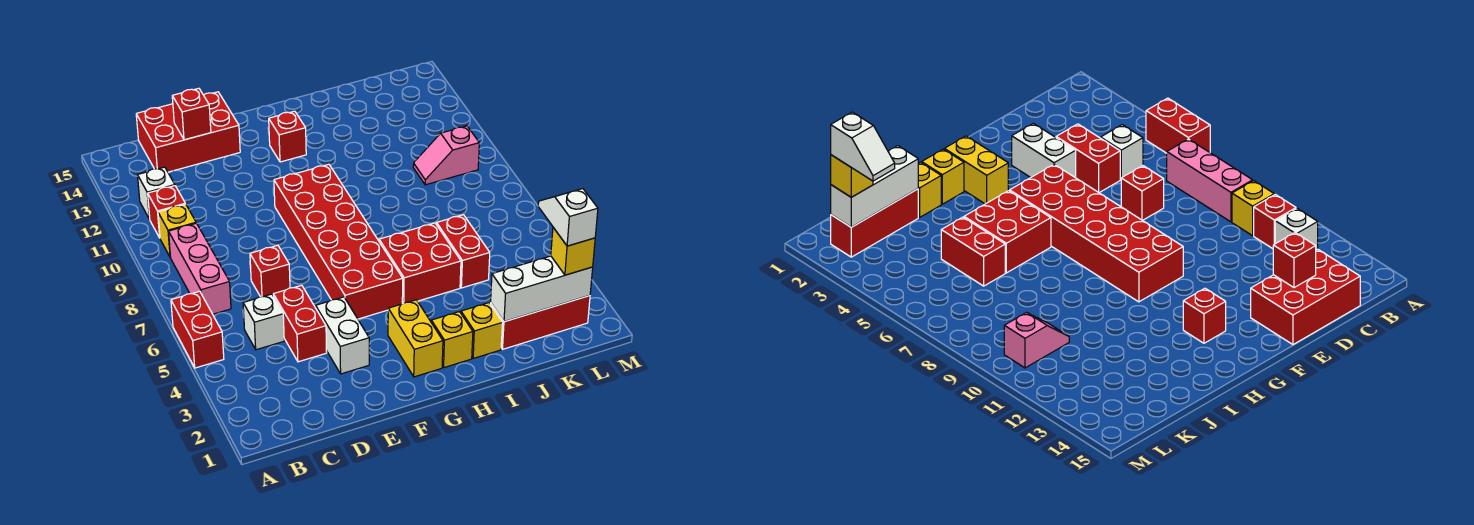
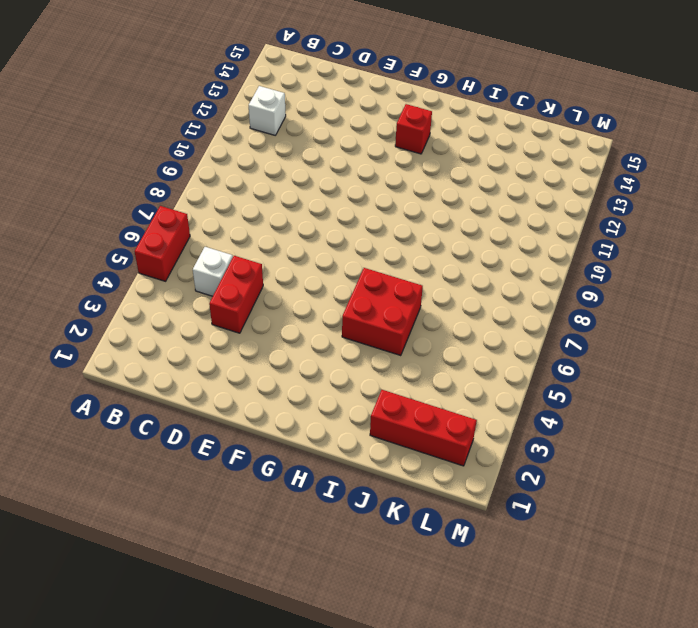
none -> pink 1x3 brick [169,223,231,314]
none -> yellow 1x1 brick [158,204,196,258]
none -> red 1x1 brick [148,186,185,238]

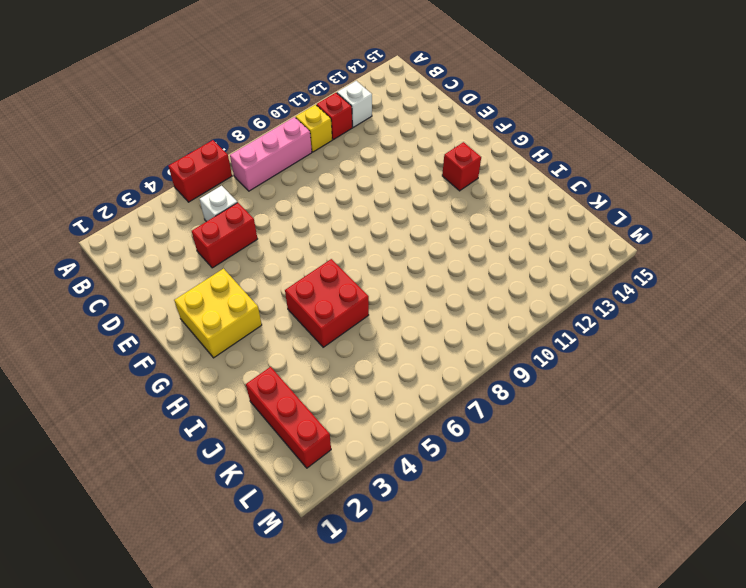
yellow 2x2 brick [174,269,262,358] -> yellow 1x2 brick [388,300,443,377]
none -> red 2x3 brick [136,92,240,172]
none -> red 1x1 brick [250,245,290,297]
none -> white 1x2 brick [316,297,369,374]

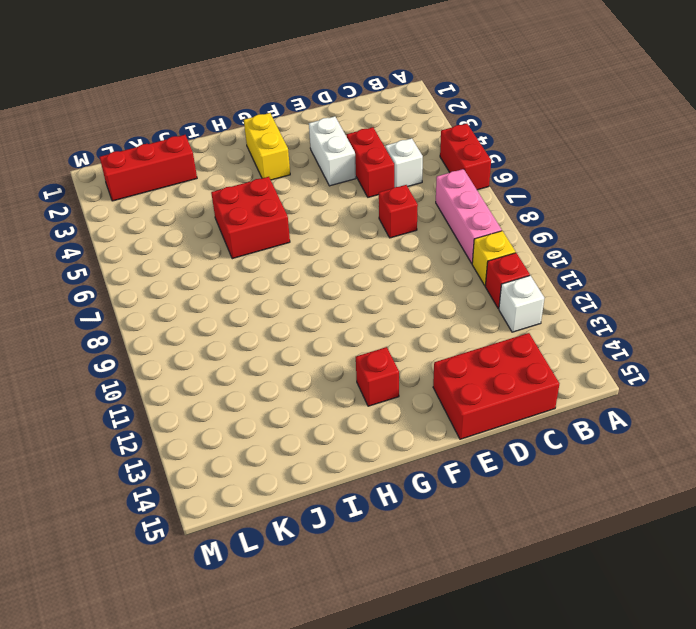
none -> red 2x6 brick [274,164,403,319]
none -> yellow 1x1 brick [431,312,473,368]
none -> yellow 1x1 brick [461,303,503,359]

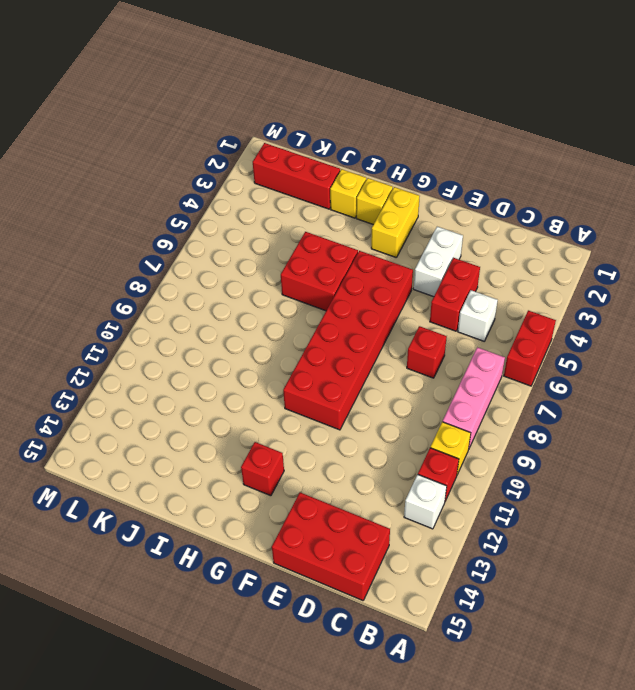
none -> red 1x2 brick [437,215,490,288]
none -> pink 1x2 slope [413,126,479,185]
none -> red 1x1 brick [172,88,211,140]

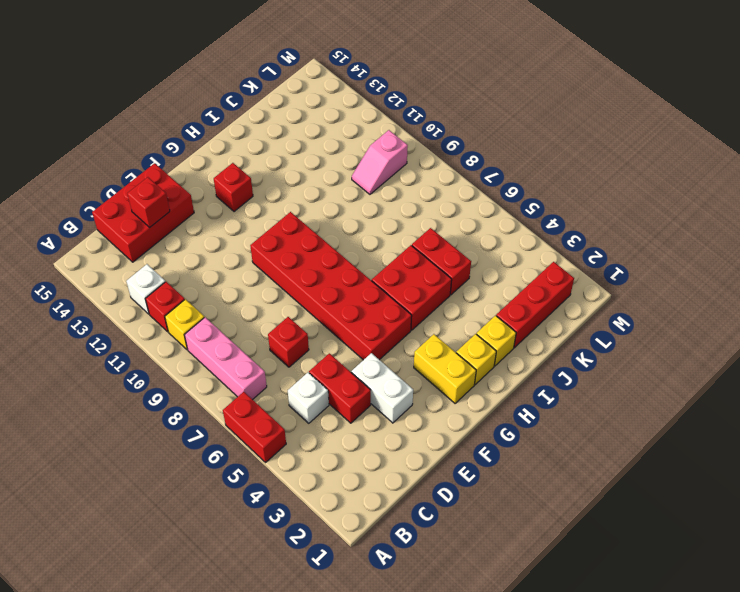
none -> white 1x3 brick [491,256,593,322]
none -> yellow 1x1 brick [551,228,595,275]
none -> white 1x2 slope [538,189,598,246]

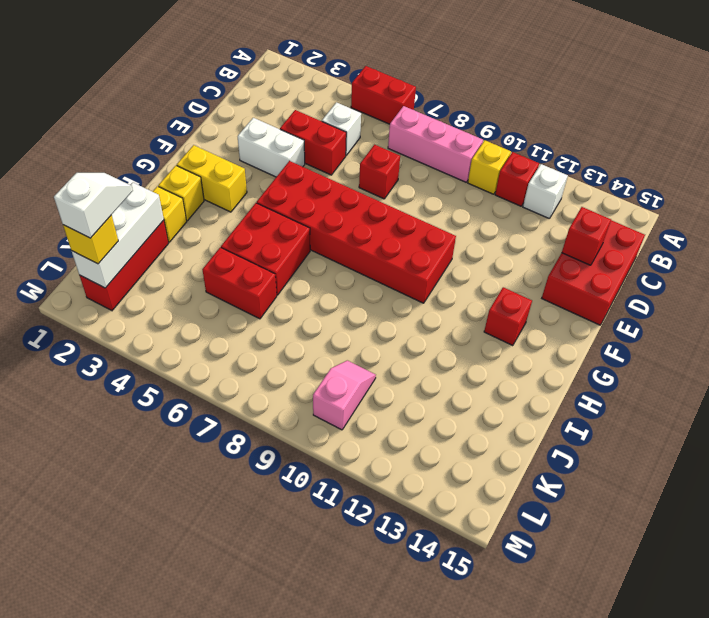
white 1x2 slope [54,173,133,238] -> white 1x2 slope turned to [538,189,598,246]

